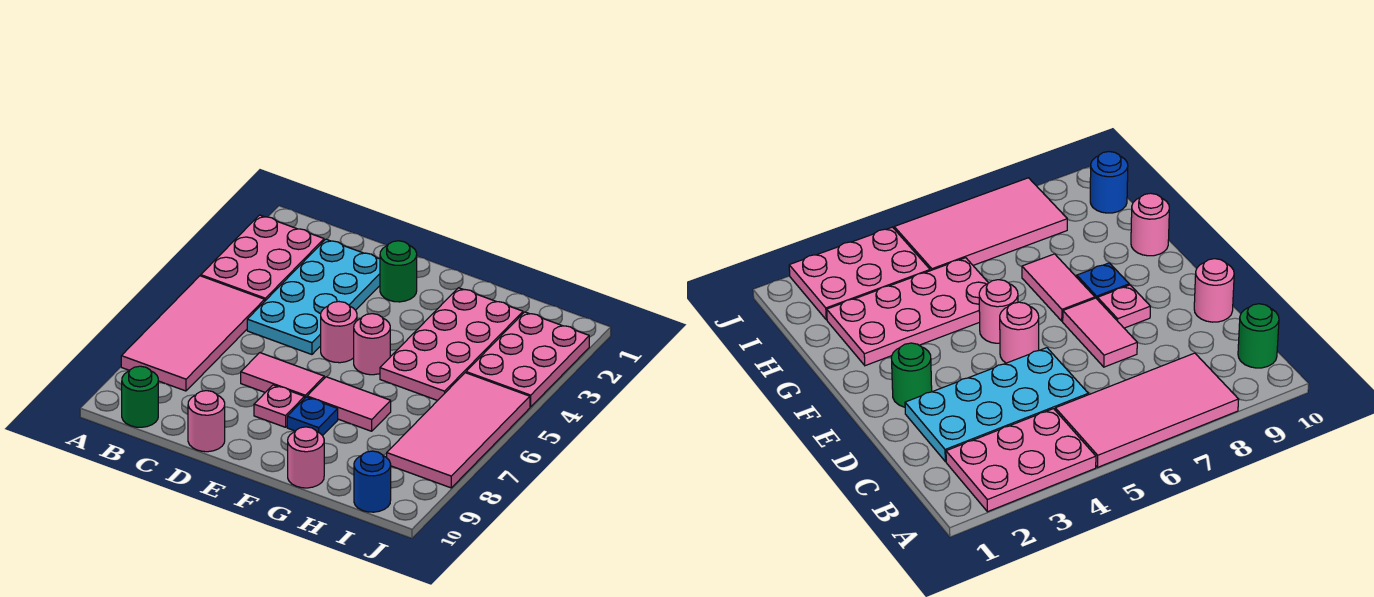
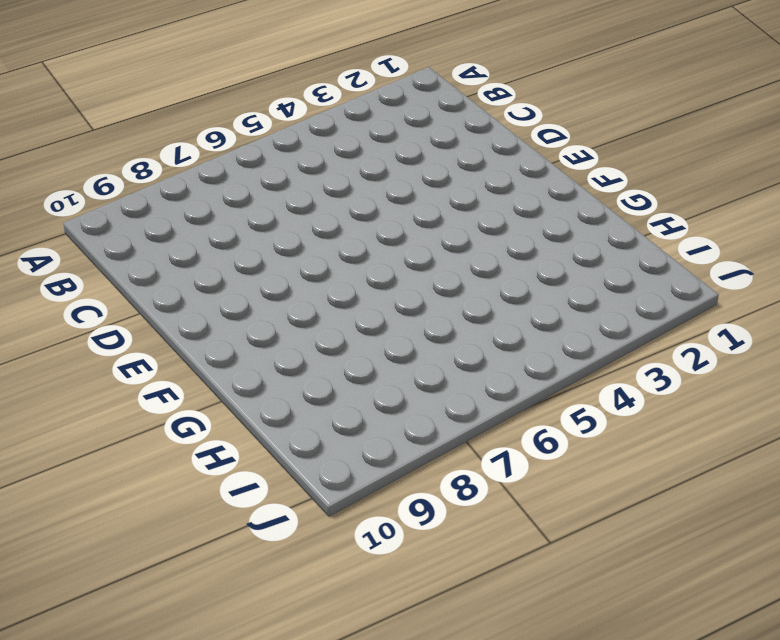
none -> pink 2x3 plate [201,215,324,301]
none -> pink 2x4 tile [121,276,265,391]
none -> green 1x1 round brick [122,366,158,427]

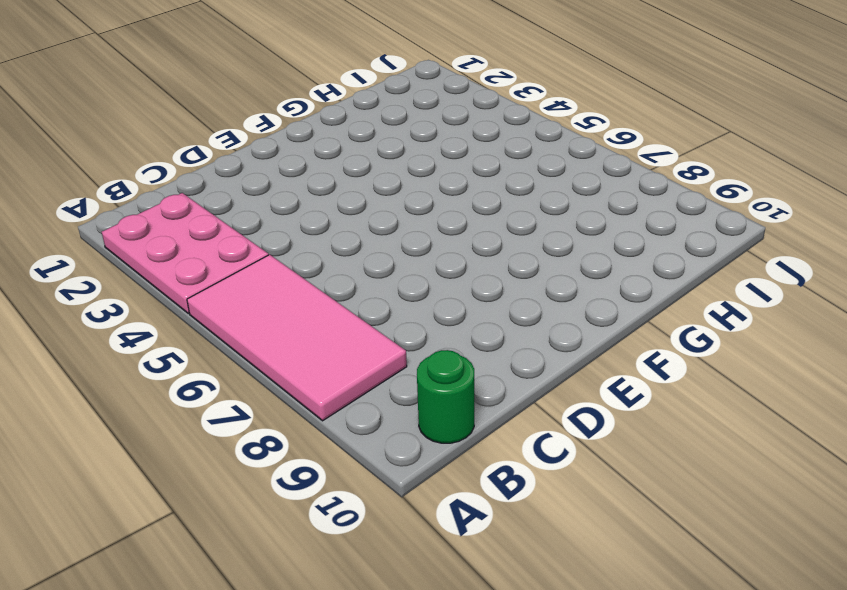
none -> cyan 2x4 plate [247,239,380,354]
none -> pink 1x2 tile [241,353,324,398]
none -> pink 1x1 round brick [188,391,225,452]

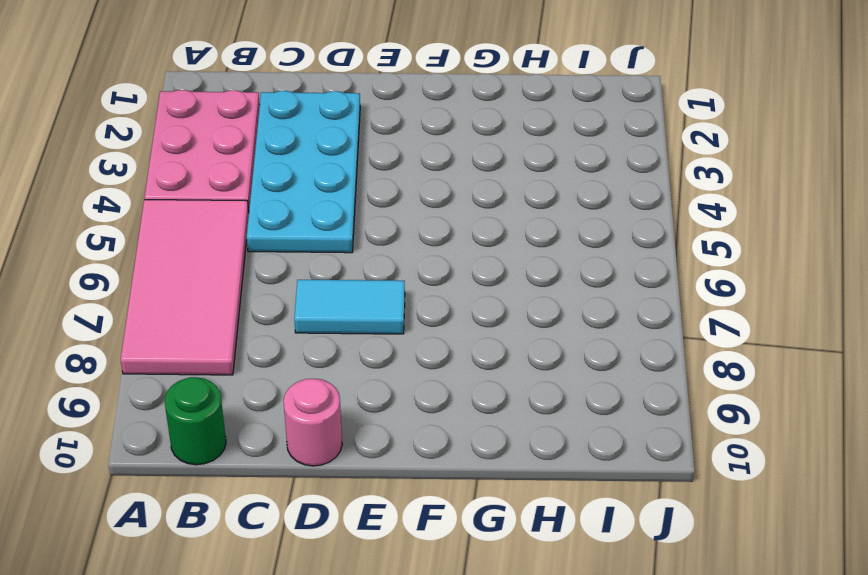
cyan 1x2 tile [294,280,405,334] -> pink 1x2 tile [241,353,324,398]
none -> green 1x1 round brick [380,241,417,302]
none -> pink 1x1 round brick [321,302,357,363]
none -> pink 1x1 plate [254,385,305,427]

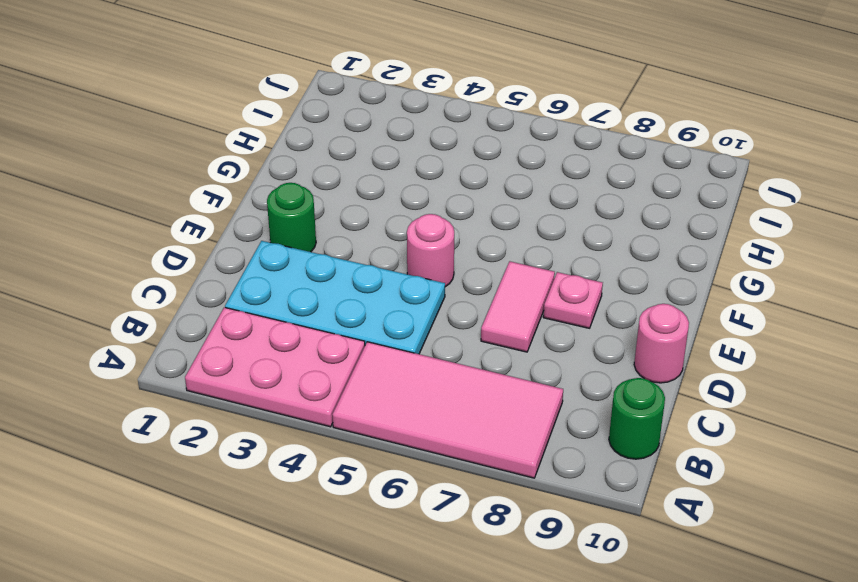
none -> pink 1x1 round brick [354,314,390,375]
none -> pink 1x2 tile [307,377,391,431]
none -> blue 1x1 plate [287,397,338,436]

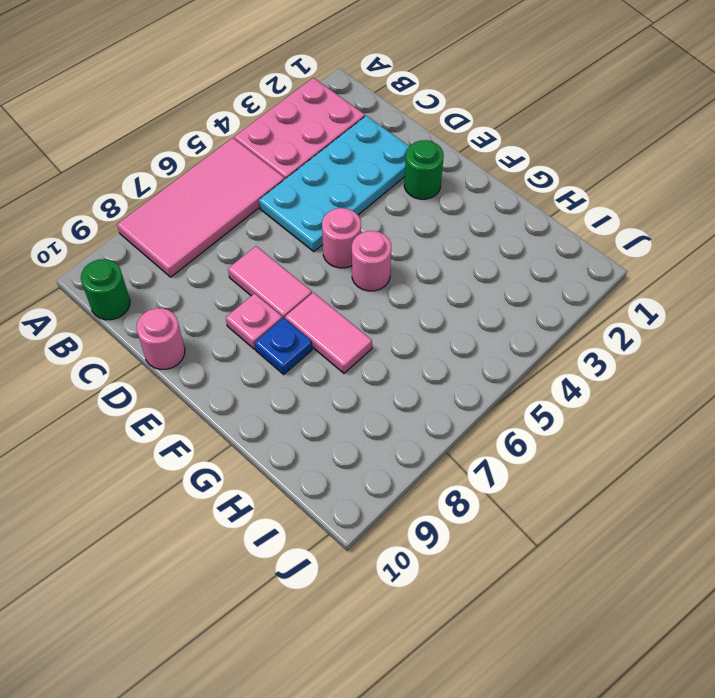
none -> pink 2x4 plate [380,288,523,401]
none -> pink 1x1 round brick [288,427,324,488]
none -> pink 2x3 plate [466,312,589,407]

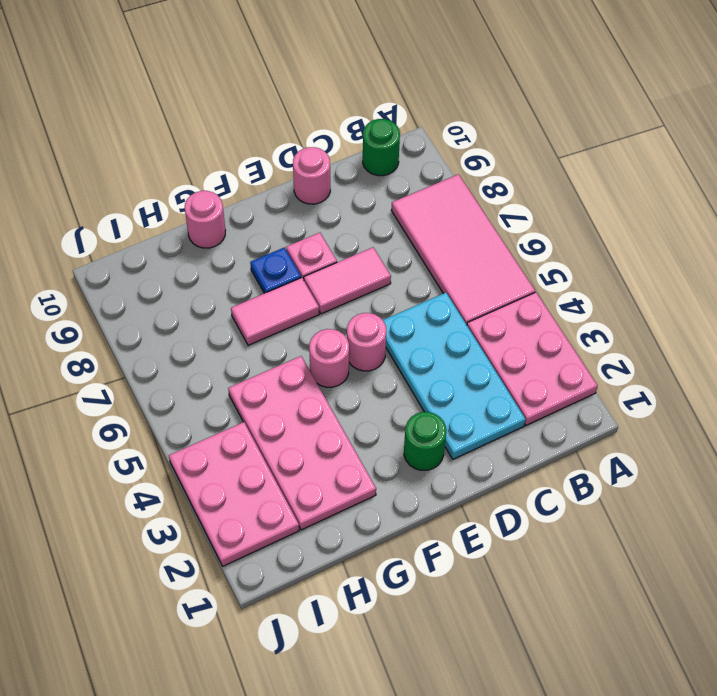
none -> pink 2x4 tile [387,373,530,488]
none -> blue 1x1 round brick [354,451,391,512]

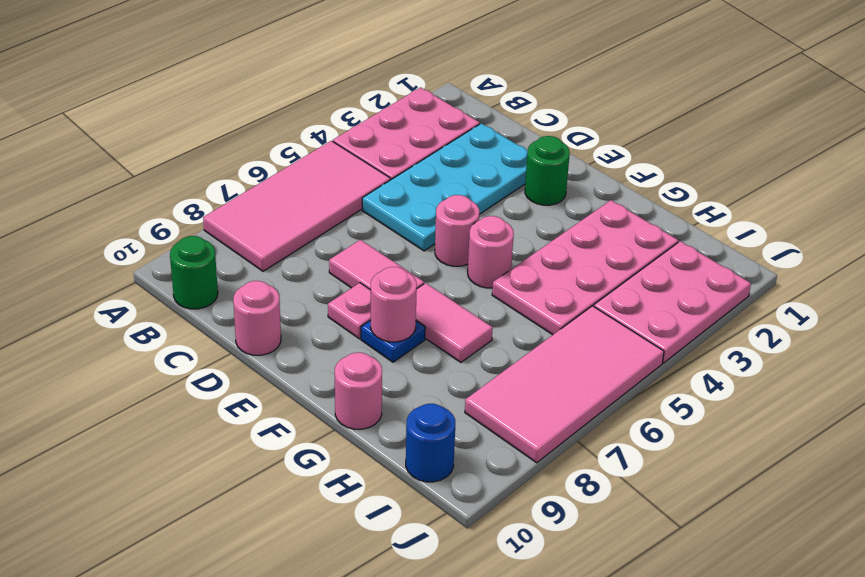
pink 1x1 round brick [371,267,417,342] -> none

